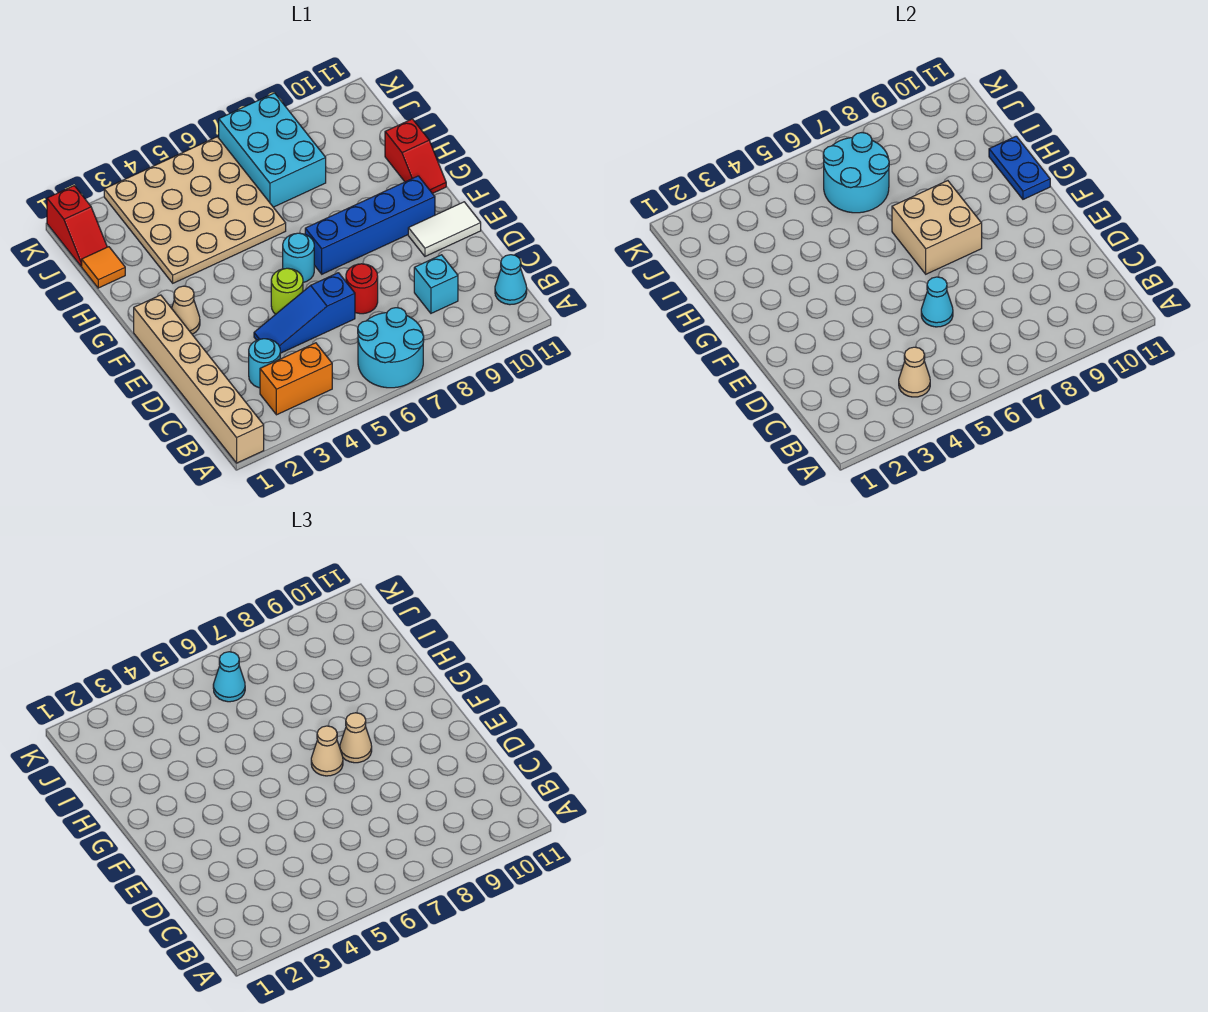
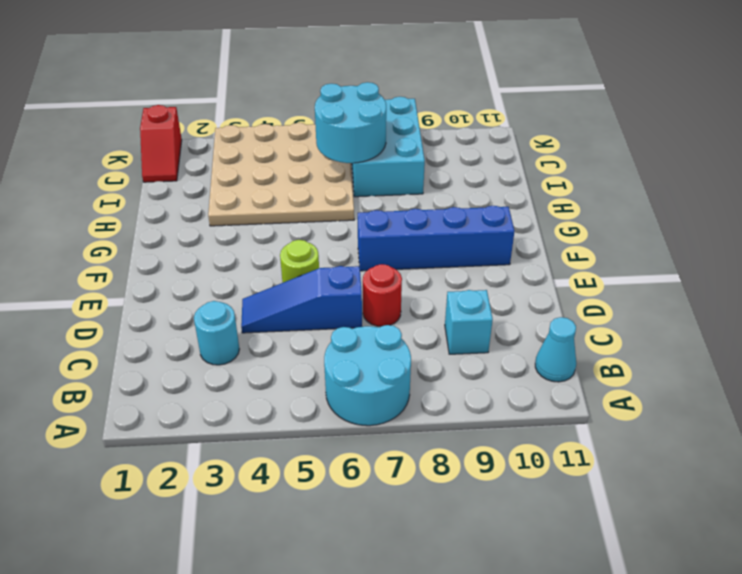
none -> tan 1x6 brick [134,295,264,463]
none -> orange 1x2 brick [260,343,332,415]
none -> white 1x2 tile [408,202,481,256]

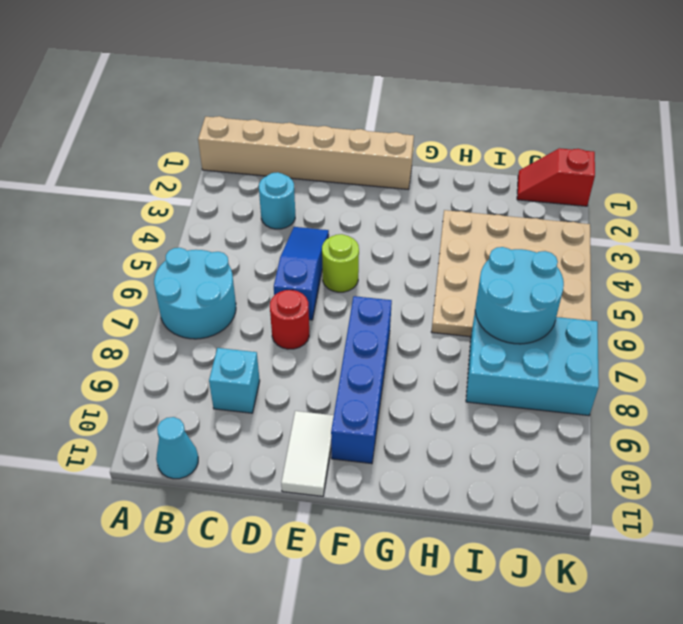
none -> orange 1x2 brick [260,343,332,415]
none -> tan 1x1 cone [172,286,200,334]
none -> cyan 1x1 round brick [283,233,314,282]

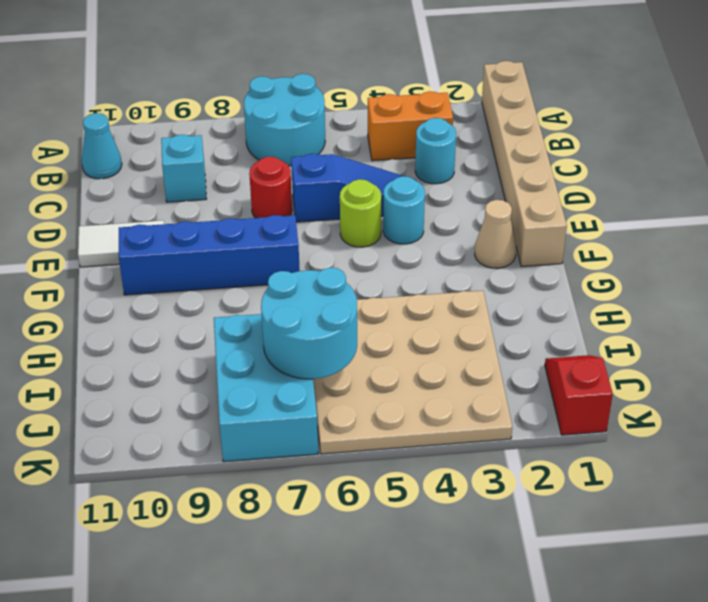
cyan 1x1 round brick [383,176,425,244] -> cyan 1x1 round brick moved to [283,233,314,282]
none -> red 1x2 slope [385,119,446,193]
none -> orange 1x1 tile [82,247,125,288]
none -> tan 1x1 cone [899,347,930,397]

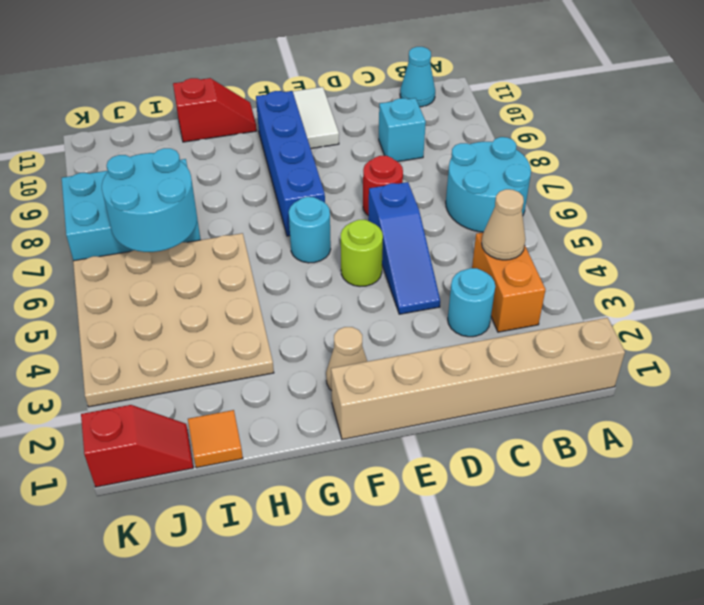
none -> cyan 1x1 cone [921,277,953,327]
none -> tan 2x2 brick [892,181,982,274]
none -> blue 1x2 plate [989,136,1050,199]

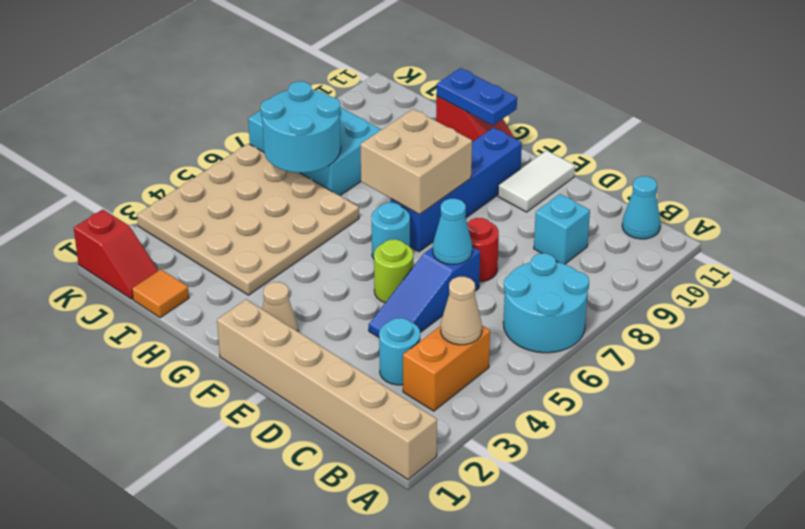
none -> tan 1x1 cone [311,726,343,776]
none -> tan 1x1 cone [340,713,372,763]
none -> cyan 1x1 cone [213,652,245,702]

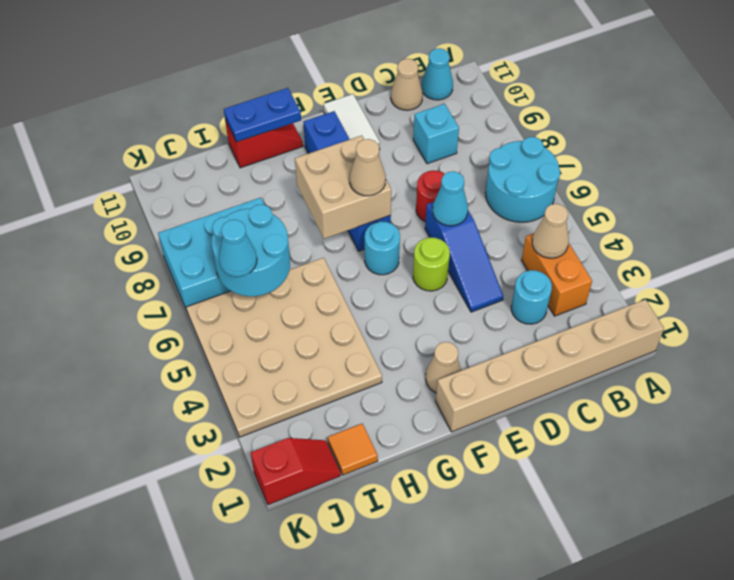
tan 1x1 cone [391,59,423,110] -> tan 1x1 cone moved to [340,713,372,763]

